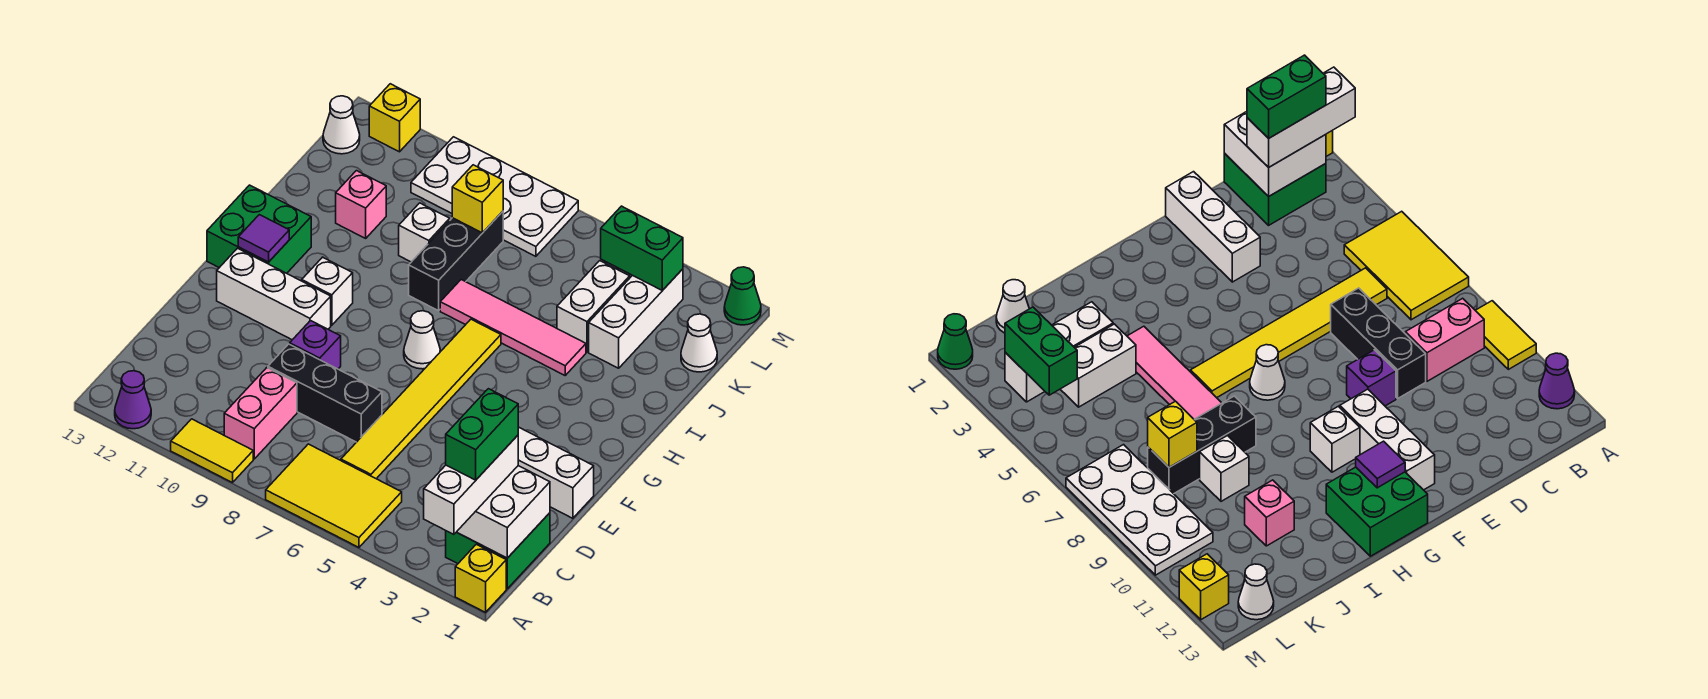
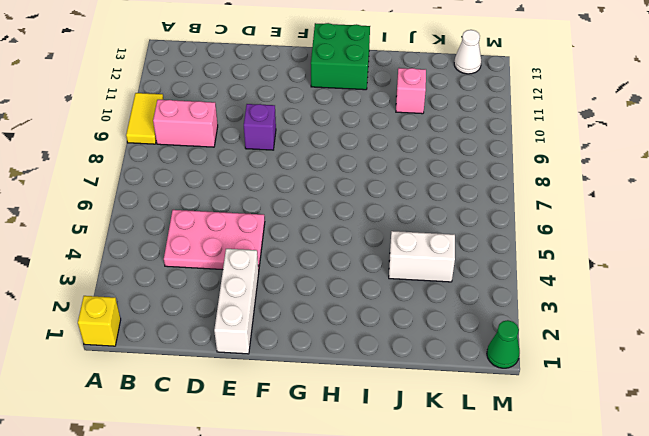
pink 2x3 plate [164,210,265,270] -> none
none -> yellow 2x3 tile [266,444,402,547]
none -> purple 1x1 cone [115,371,151,429]
none -> green 2x2 brick [446,513,550,589]
none -> yellow 1x6 tile [341,319,501,479]

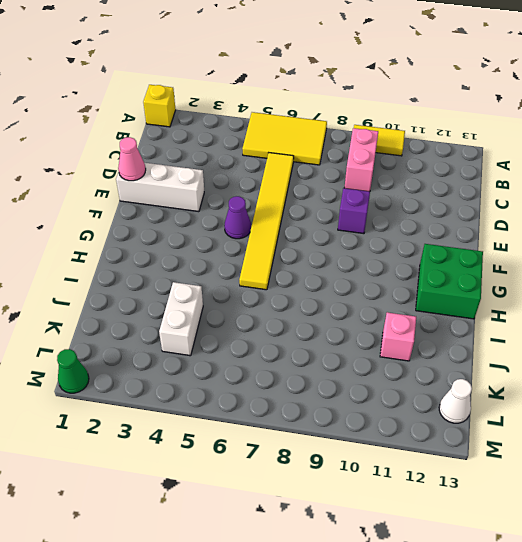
pink 1x1 cone [118,137,146,181] -> none
purple 1x1 cone [224,196,251,239] -> purple 1x1 cone moved to [115,371,151,429]
none -> green 2x2 brick [446,513,550,589]
none -> black 1x3 brick [268,344,382,442]
none -> white 1x3 brick [217,248,331,340]
none -> white 1x1 cone [404,311,440,369]

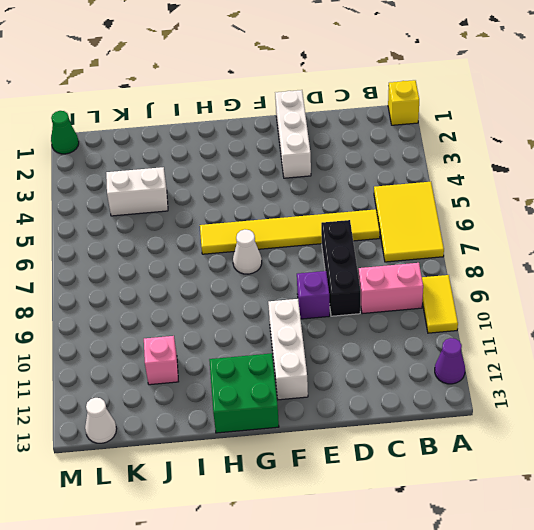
none -> green 2x2 brick [446,513,550,589]
none -> white 1x1 brick [302,257,353,325]
none -> pink 1x4 tile [440,280,586,375]
none -> black 1x3 brick [409,211,503,311]

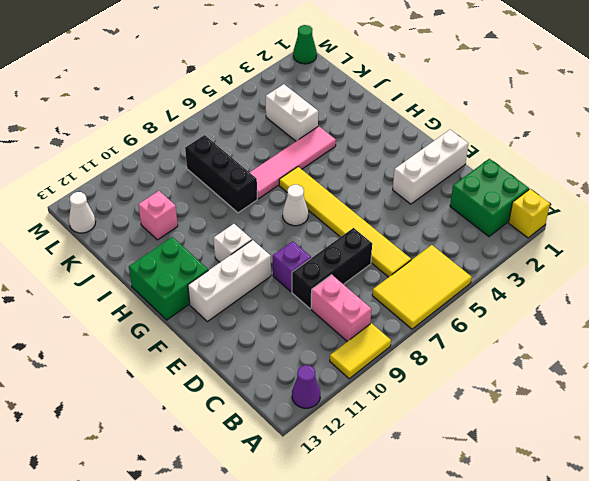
none -> white 1x3 brick [589,269,683,368]
none -> white 1x1 brick [399,203,450,262]
none -> white 1x1 cone [681,314,717,372]
none -> white 2x4 plate [411,137,578,256]

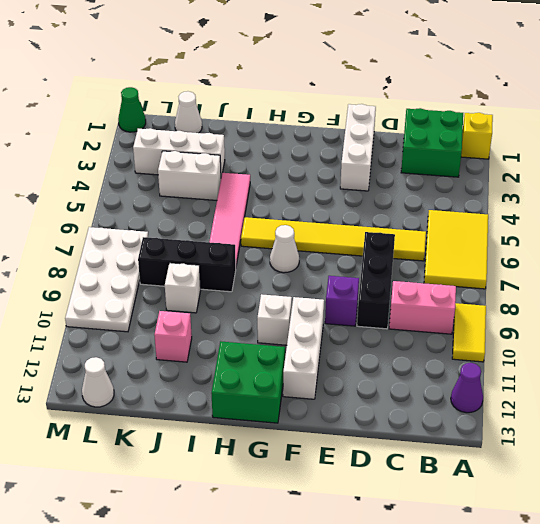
none -> yellow 1x1 brick [369,84,420,152]
none -> white 2x2 brick [457,466,550,558]
none -> purple 1x1 tile [238,215,289,262]
none -> yellow 1x1 brick [452,165,503,233]

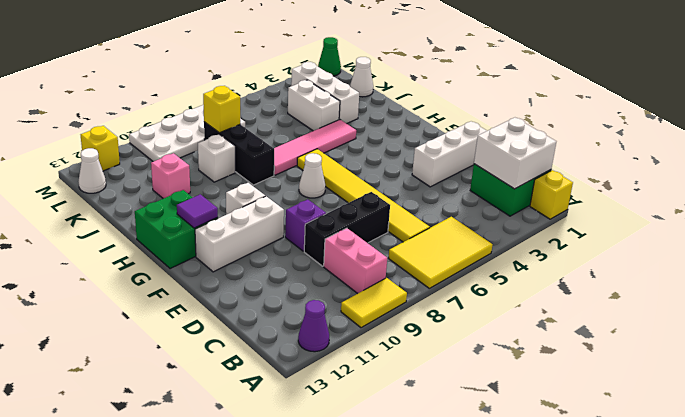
none -> green 1x2 brick [601,206,683,291]
none -> white 1x3 brick [424,435,518,534]
none -> green 1x2 brick [446,389,518,480]

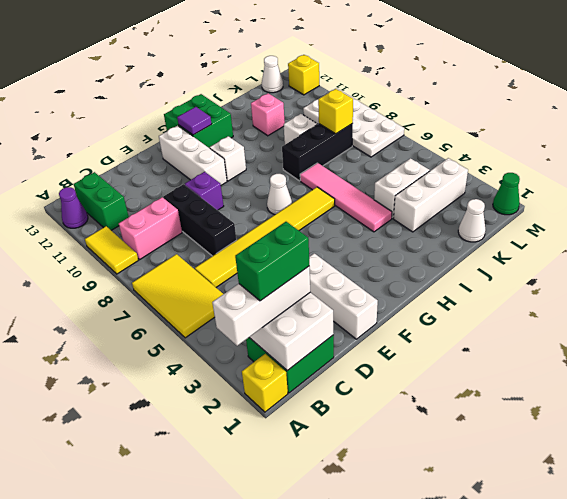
green 1x2 brick [74,172,129,230] -> green 1x2 brick moved to [601,206,683,291]

